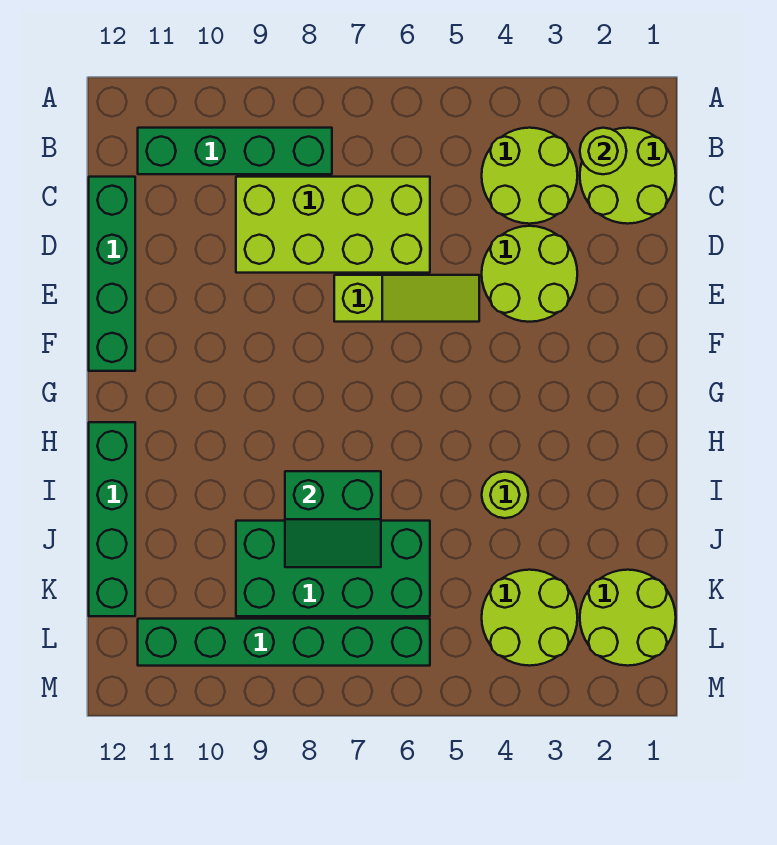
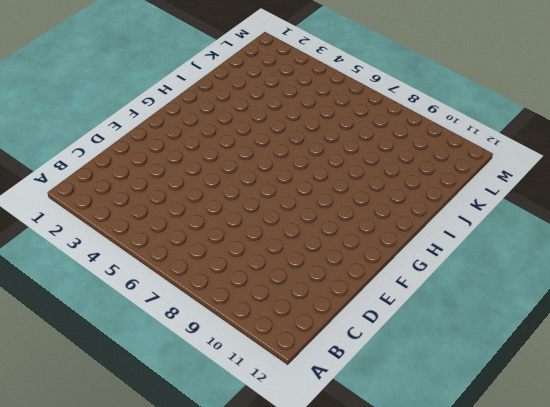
none -> lime 2x2 round brick [580,128,676,224]
none -> lime 2x2 round brick [482,128,577,224]
none -> green 1x4 brick [138,128,332,174]

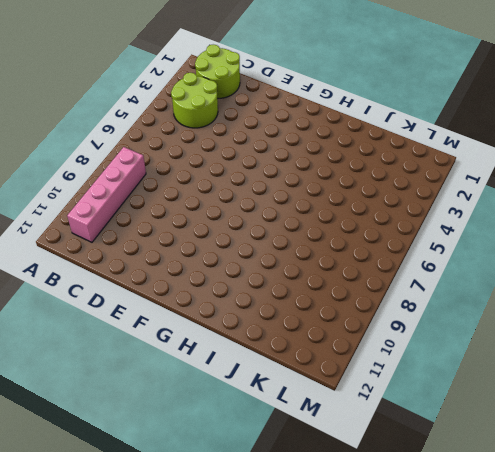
pink 1x4 brick [67,147,146,242] -> green 1x4 brick [138,128,332,174]
none -> lime 2x4 brick [236,177,430,273]
none -> green 1x4 brick [89,177,135,371]
none -> lime 2x2 round brick [482,226,577,322]

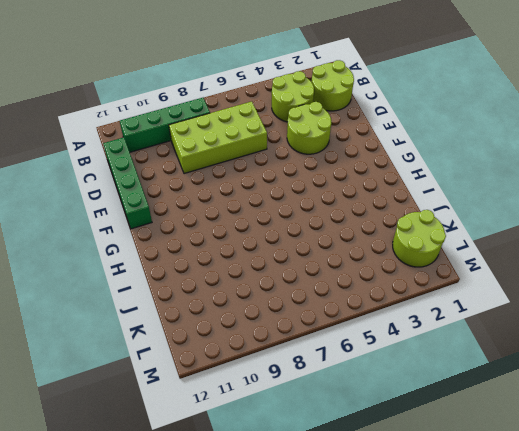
none -> lime 1x3 slope [334,275,479,322]
none -> green 1x4 brick [89,422,135,616]
none -> lime 1x1 round brick [482,472,528,518]

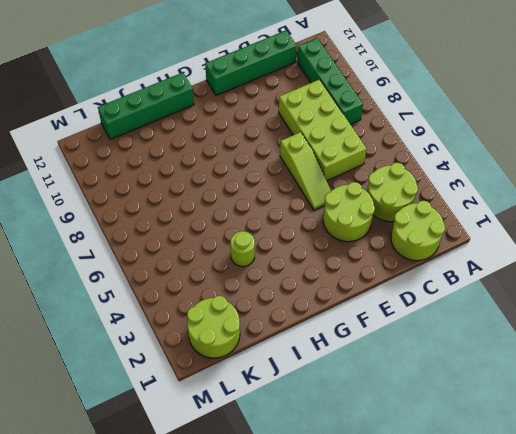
none -> green 2x4 brick [236,521,430,616]
none -> lime 2x2 round brick [482,570,577,666]
none -> green 1x6 brick [138,619,430,666]

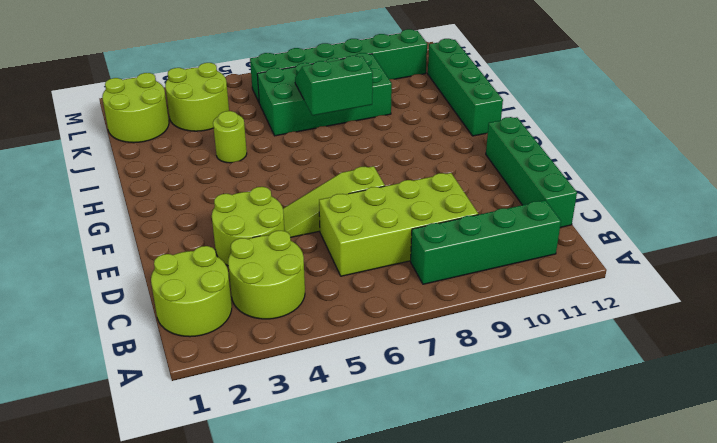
none -> lime 1x1 round brick [580,128,626,174]

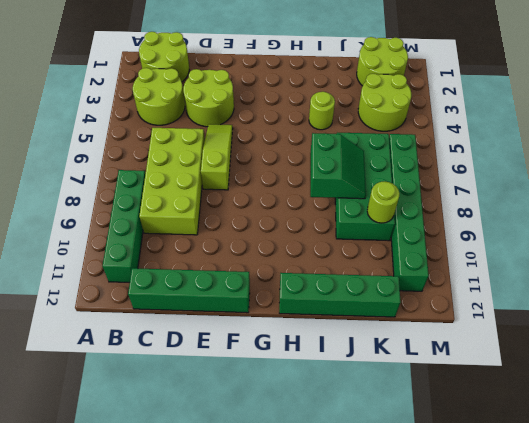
lime 1x1 round brick [367,181,400,223] -> lime 1x1 round brick moved to [580,128,626,174]

